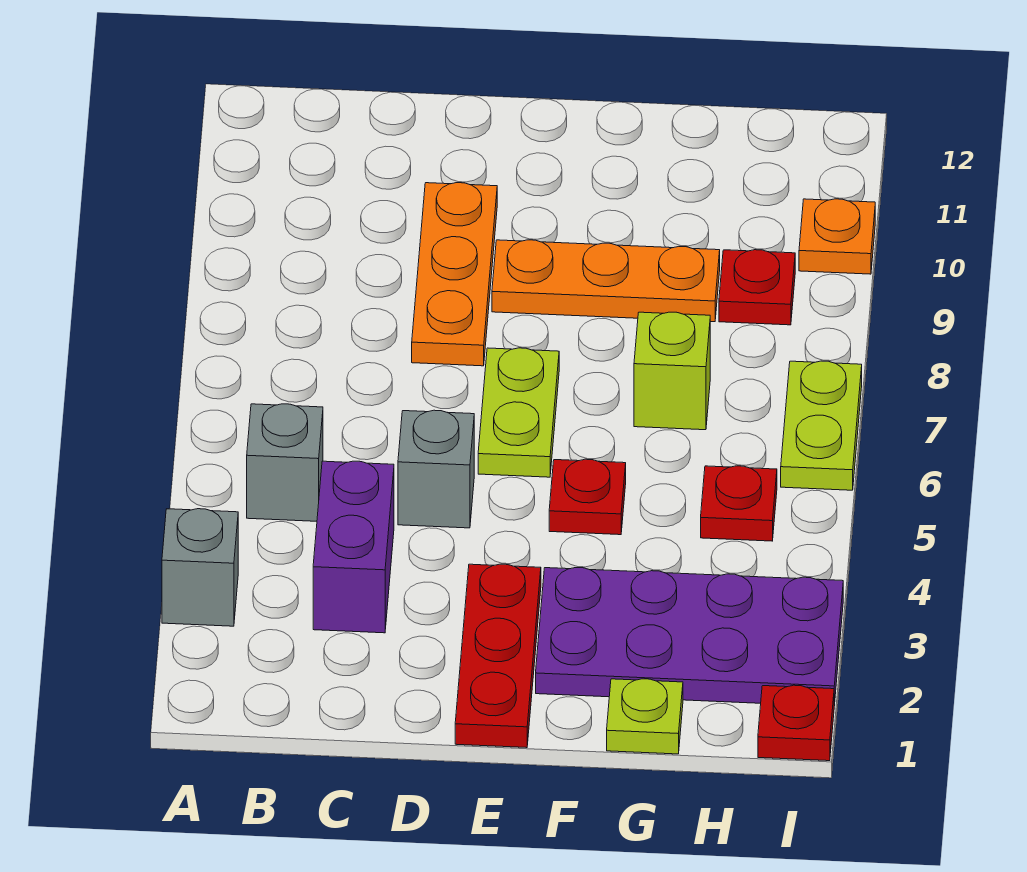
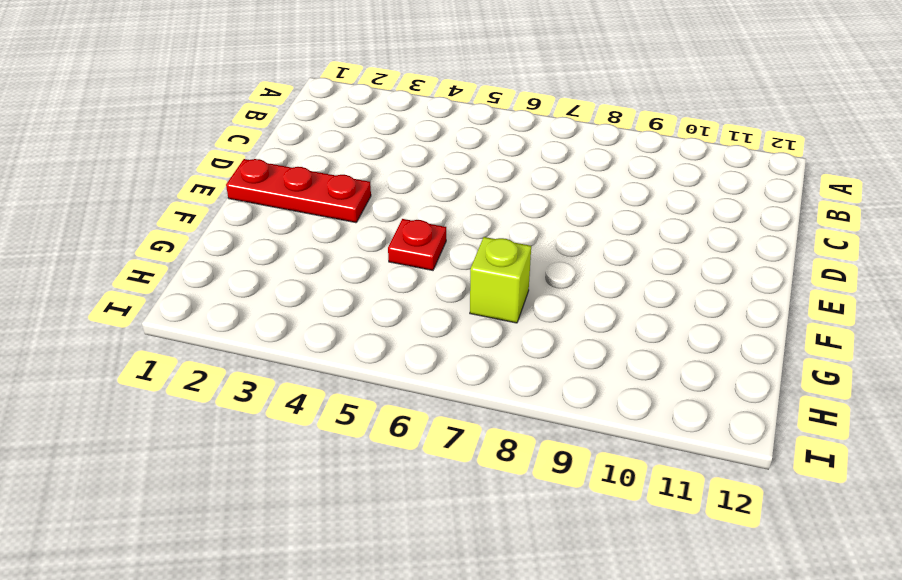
none -> grey 1x1 brick [162,509,238,626]
none -> grey 1x1 brick [247,404,323,521]
none -> purple 1x2 brick [313,461,394,633]

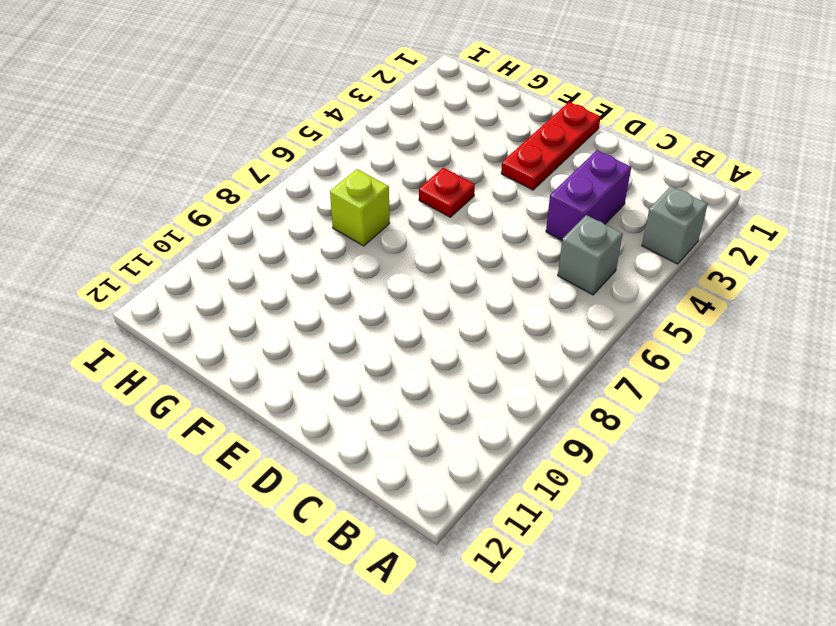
none -> grey 1x1 brick [398,410,474,528]
none -> orange 1x3 plate [412,183,497,366]
none -> lime 1x2 plate [478,348,559,477]

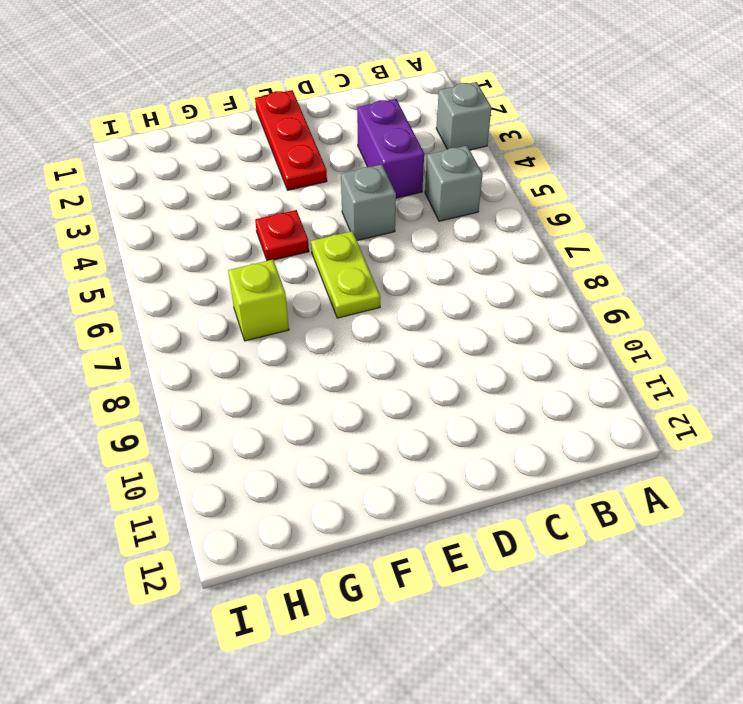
none -> orange 1x3 plate [412,183,497,366]
none -> orange 1x3 plate [492,240,720,322]
none -> purple 2x4 plate [536,568,843,706]

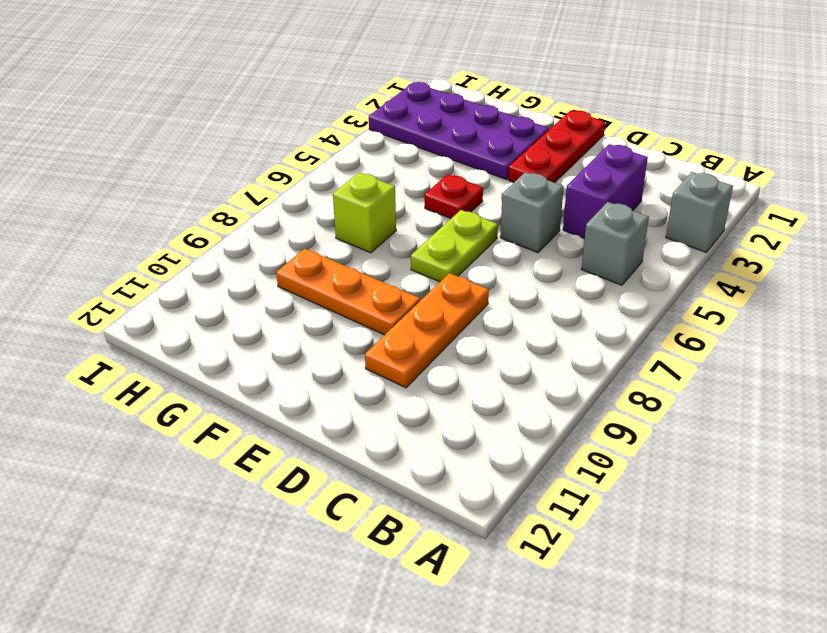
none -> lime 1x1 plate [607,679,683,754]
none -> red 1x1 plate [701,466,777,541]
none -> red 1x1 plate [719,250,795,325]

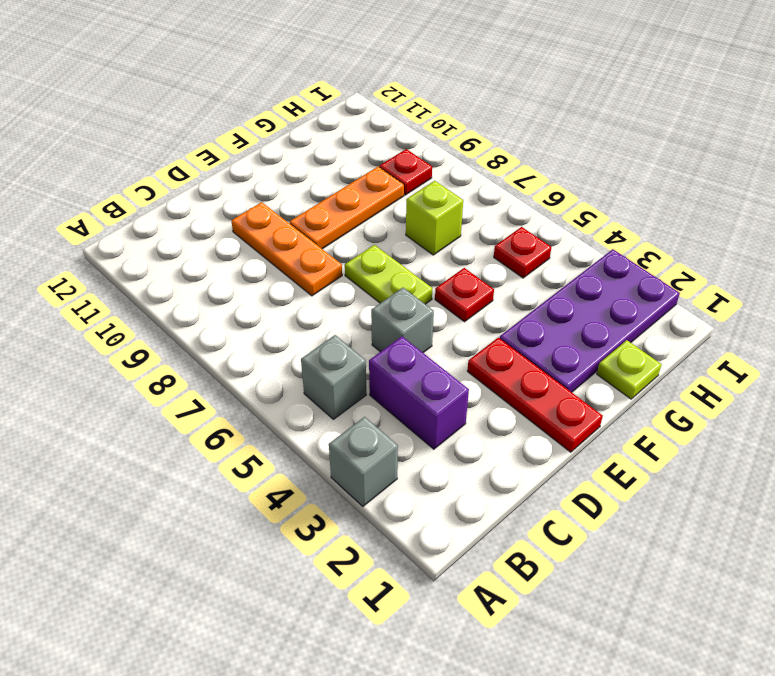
none -> red 1x1 plate [758,685,834,761]
none -> lime 1x2 plate [781,361,862,490]
none -> orange 1x1 plate [799,199,875,274]

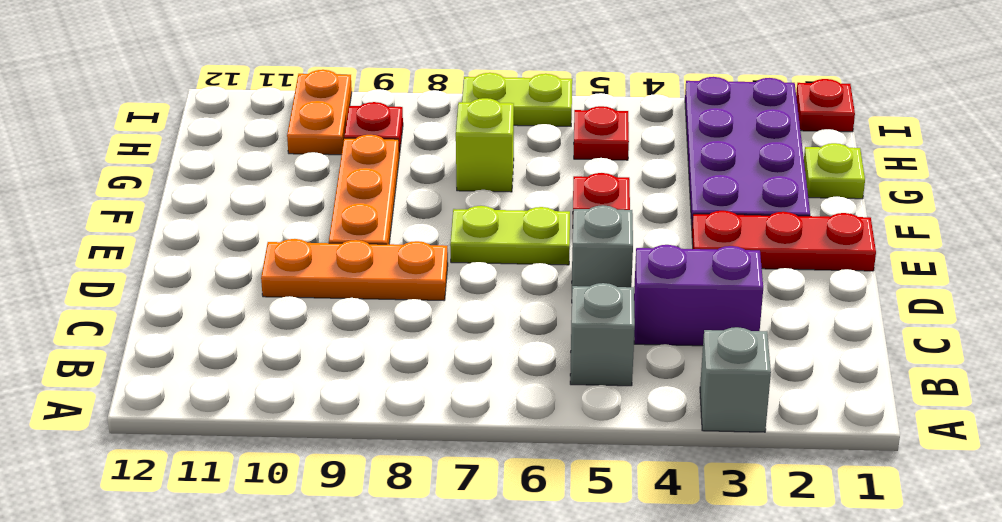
orange 1x2 plate [287,70,352,155] -> orange 1x1 plate [799,199,875,274]

